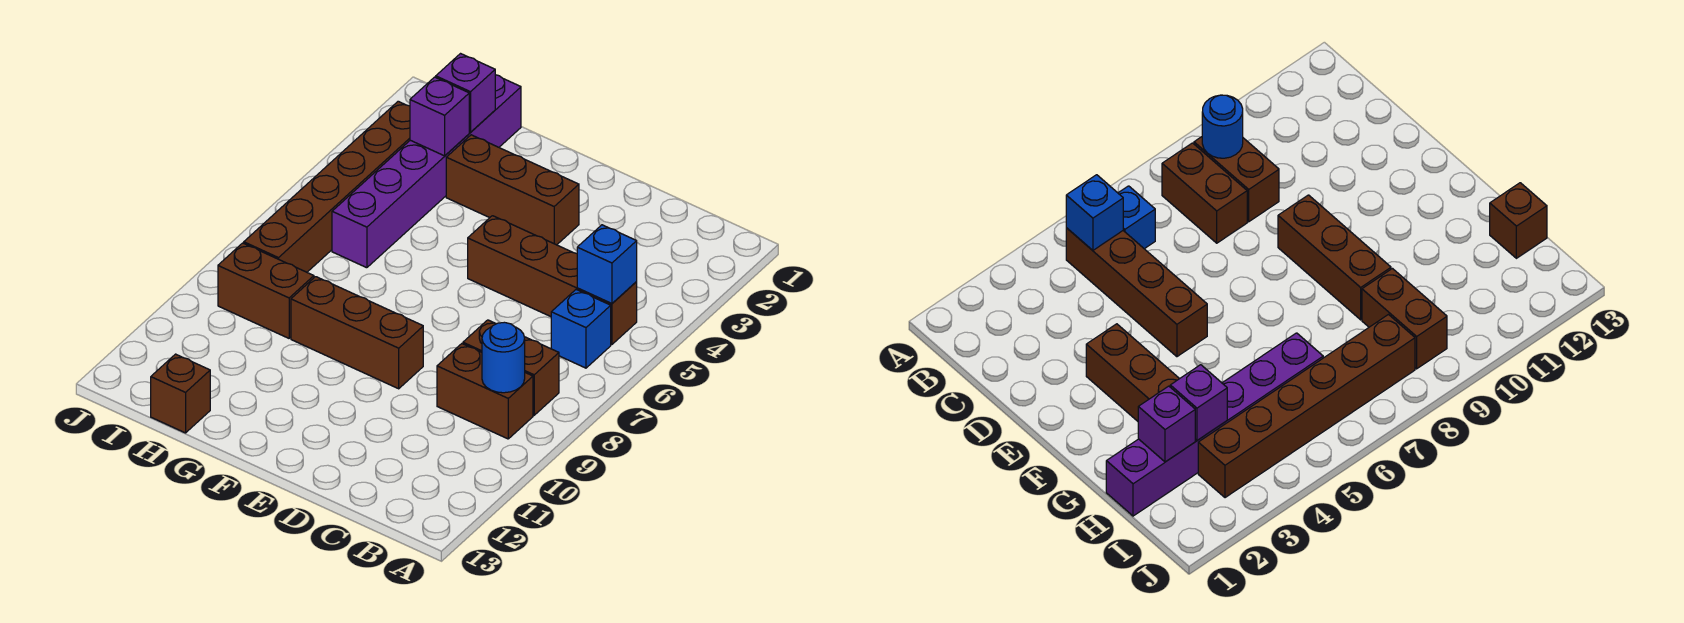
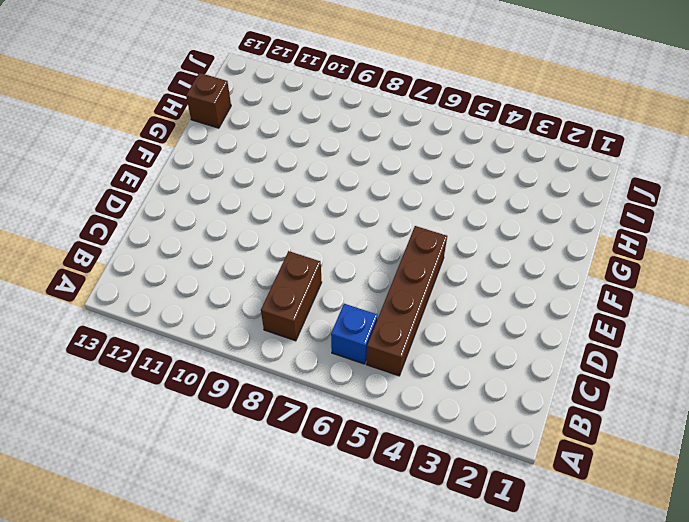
none -> brown 1x2 brick [437,344,533,439]
none -> brown 1x3 brick [446,135,579,245]
none -> brown 1x3 brick [291,277,423,389]

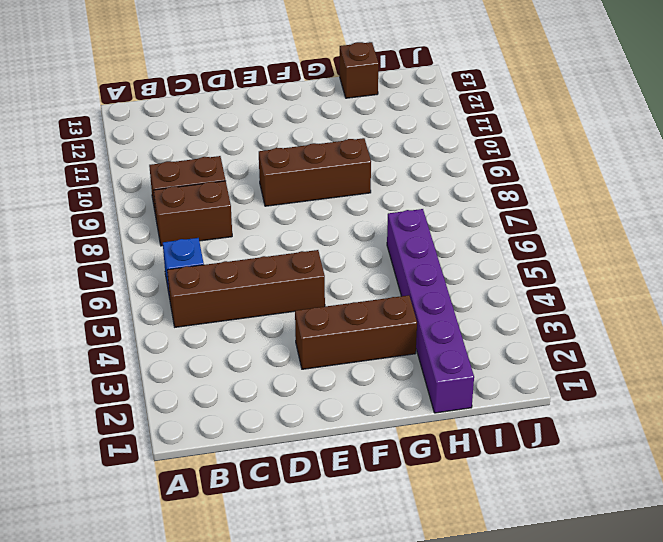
none -> brown 1x2 brick [218,243,314,338]
none -> brown 1x6 brick [244,101,410,272]
none -> blue 1x1 brick [577,225,637,303]

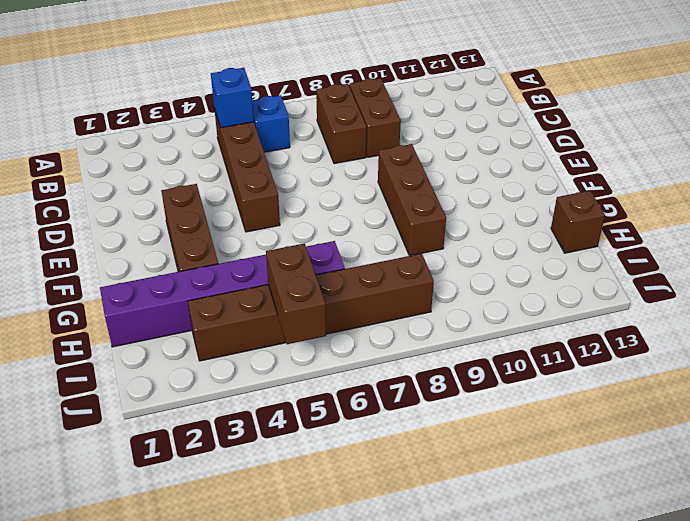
brown 1x2 brick [266,243,326,344] -> brown 1x2 brick moved to [218,243,314,338]
none -> blue 1x1 round brick [482,322,525,393]
none -> purple 1x1 brick [436,54,495,132]
none -> purple 1x1 brick [410,77,469,156]

